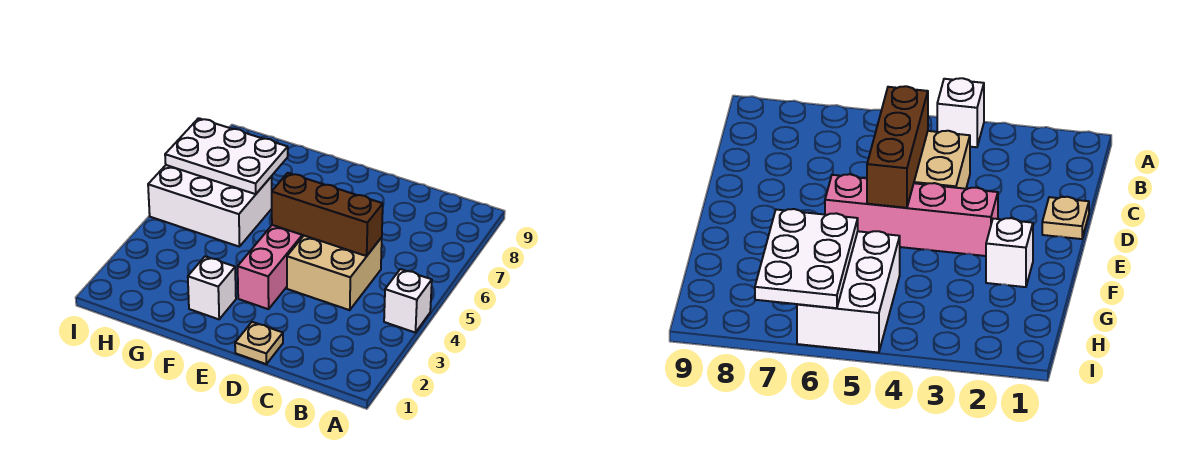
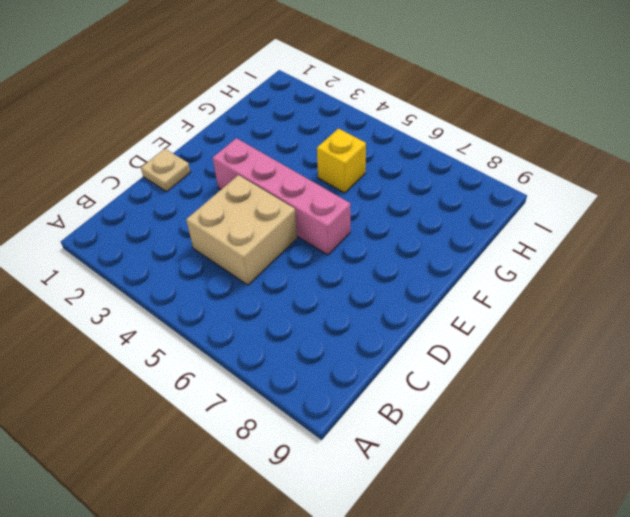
yellow 1x1 brick [317,128,366,193] -> white 2x3 brick [148,165,272,247]
none -> white 1x1 brick [384,269,432,333]
none -> white 1x1 brick [188,257,236,319]

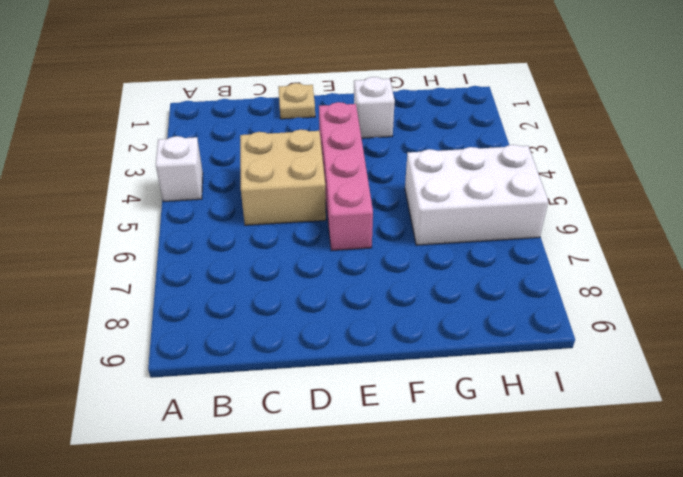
none -> brown 1x3 brick [272,173,383,256]
none -> white 2x3 plate [165,118,288,194]

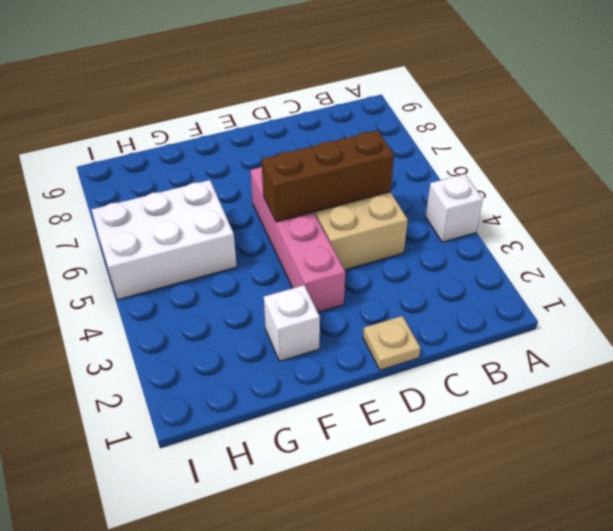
none -> white 2x3 plate [165,118,288,194]

